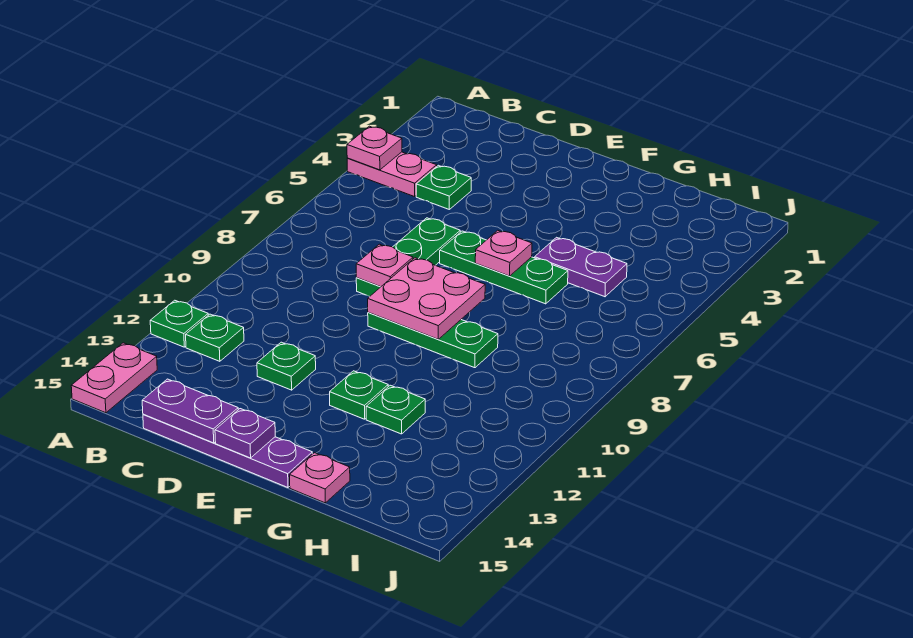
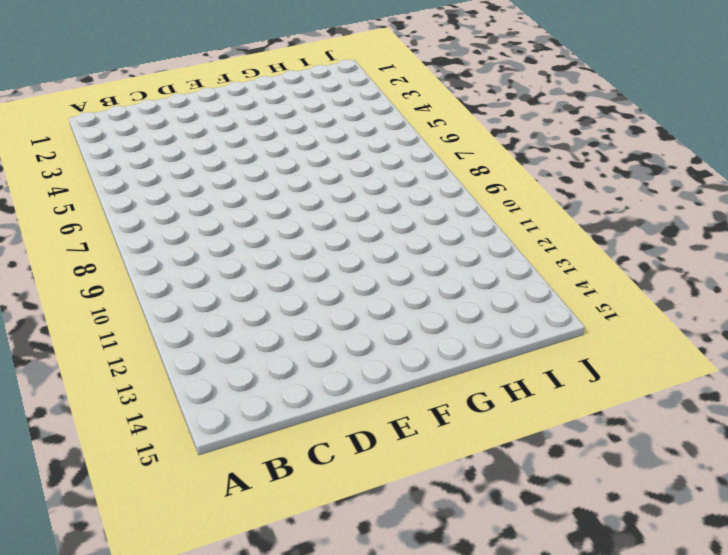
none -> pink 1x2 plate [347,152,437,197]
none -> green 1x1 plate [150,300,208,347]
none -> pink 1x2 plate [71,343,157,413]

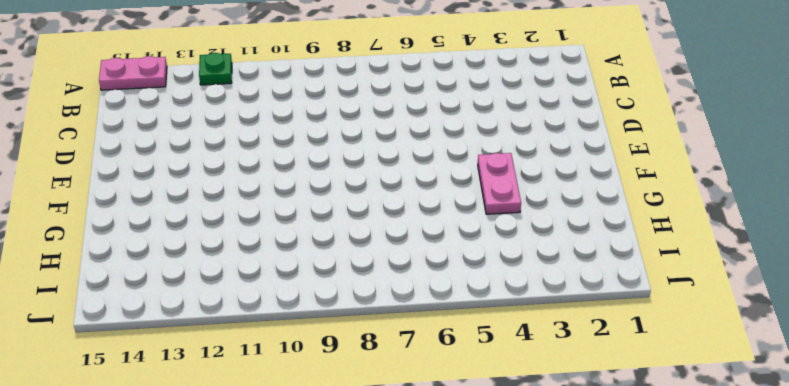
pink 1x2 plate [478,153,521,214] -> pink 1x2 plate moved to [347,152,437,197]
none -> green 1x1 plate [186,314,244,361]
none -> green 1x1 plate [416,165,471,209]
none -> purple 1x4 plate [143,414,312,488]

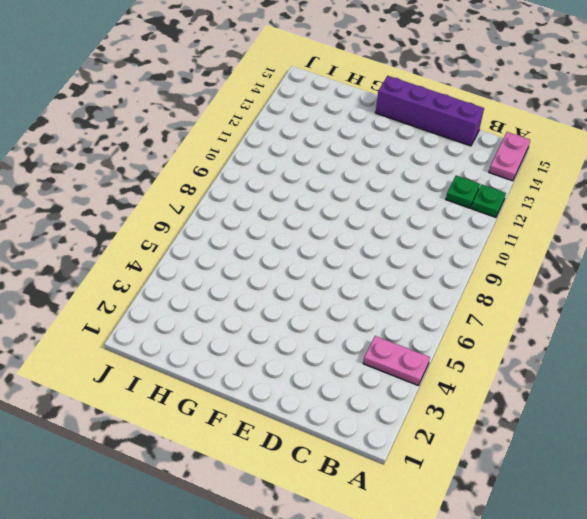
purple 1x4 brick [375,76,484,146] -> purple 1x4 plate [143,414,312,488]
none -> green 1x1 plate [416,165,471,209]
none -> green 1x3 plate [356,218,460,296]
none -> green 1x1 plate [257,342,316,390]

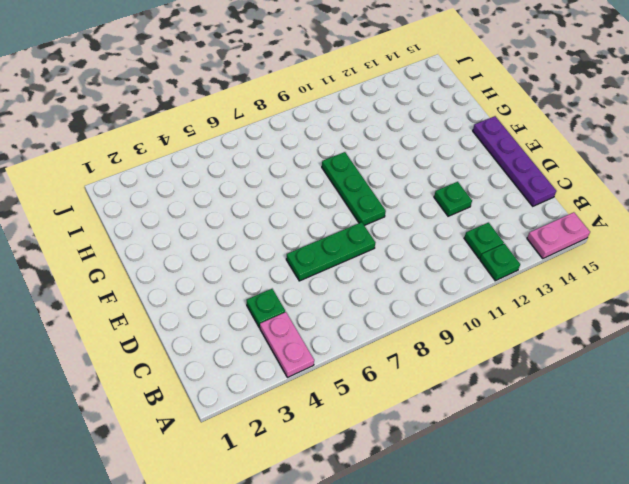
none -> green 1x3 plate [440,231,568,304]
none -> green 1x1 plate [330,371,388,419]
none -> purple 1x2 plate [535,237,627,297]

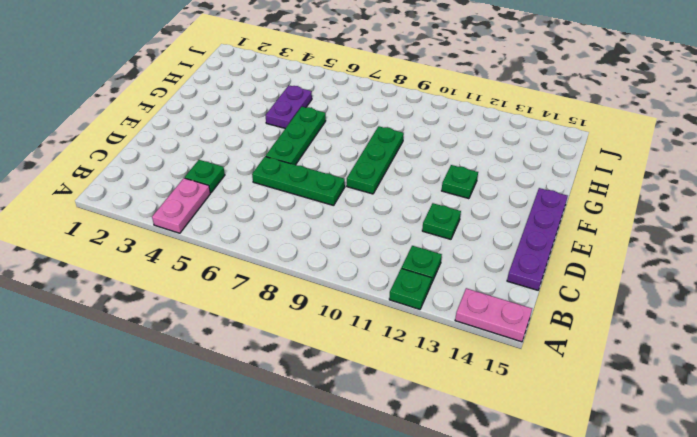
none -> green 1x1 plate [366,385,425,434]
none -> pink 1x1 plate [290,453,350,503]
none -> pink 1x1 plate [347,126,402,170]

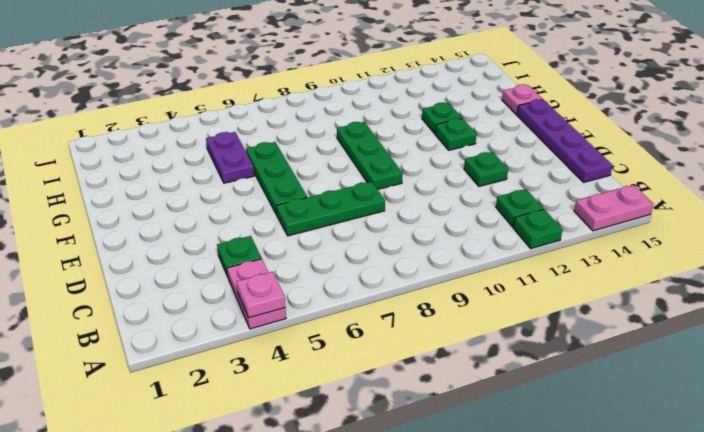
none -> purple 1x2 plate [142,379,238,443]
none -> pink 1x1 plate [356,244,413,287]
none -> pink 2x2 plate [368,258,485,339]

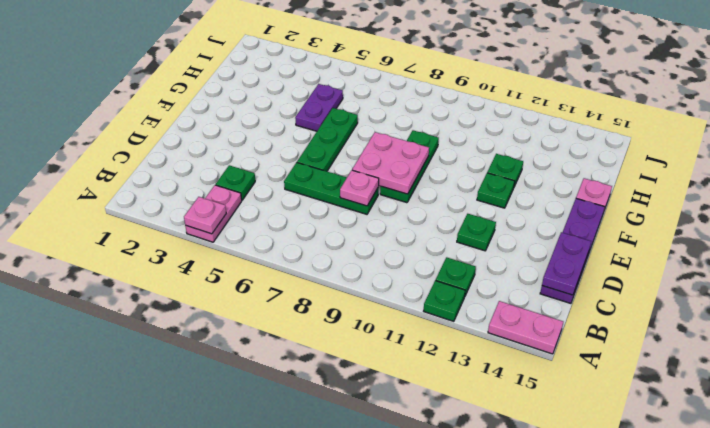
none -> purple 1x1 plate [215,409,275,458]
none -> pink 1x1 plate [475,230,532,276]

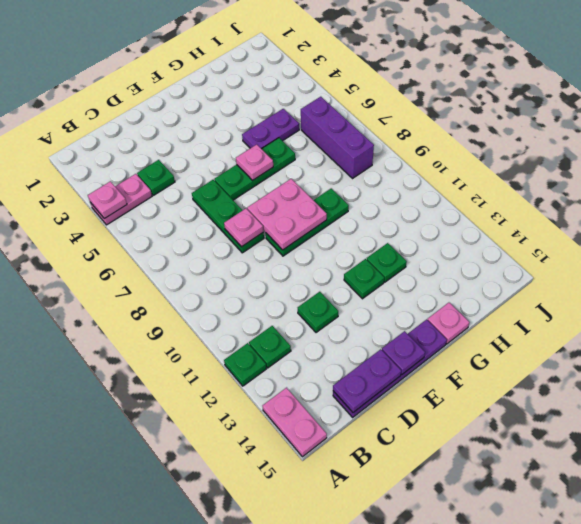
purple 1x3 brick [301,97,374,178] -> none

